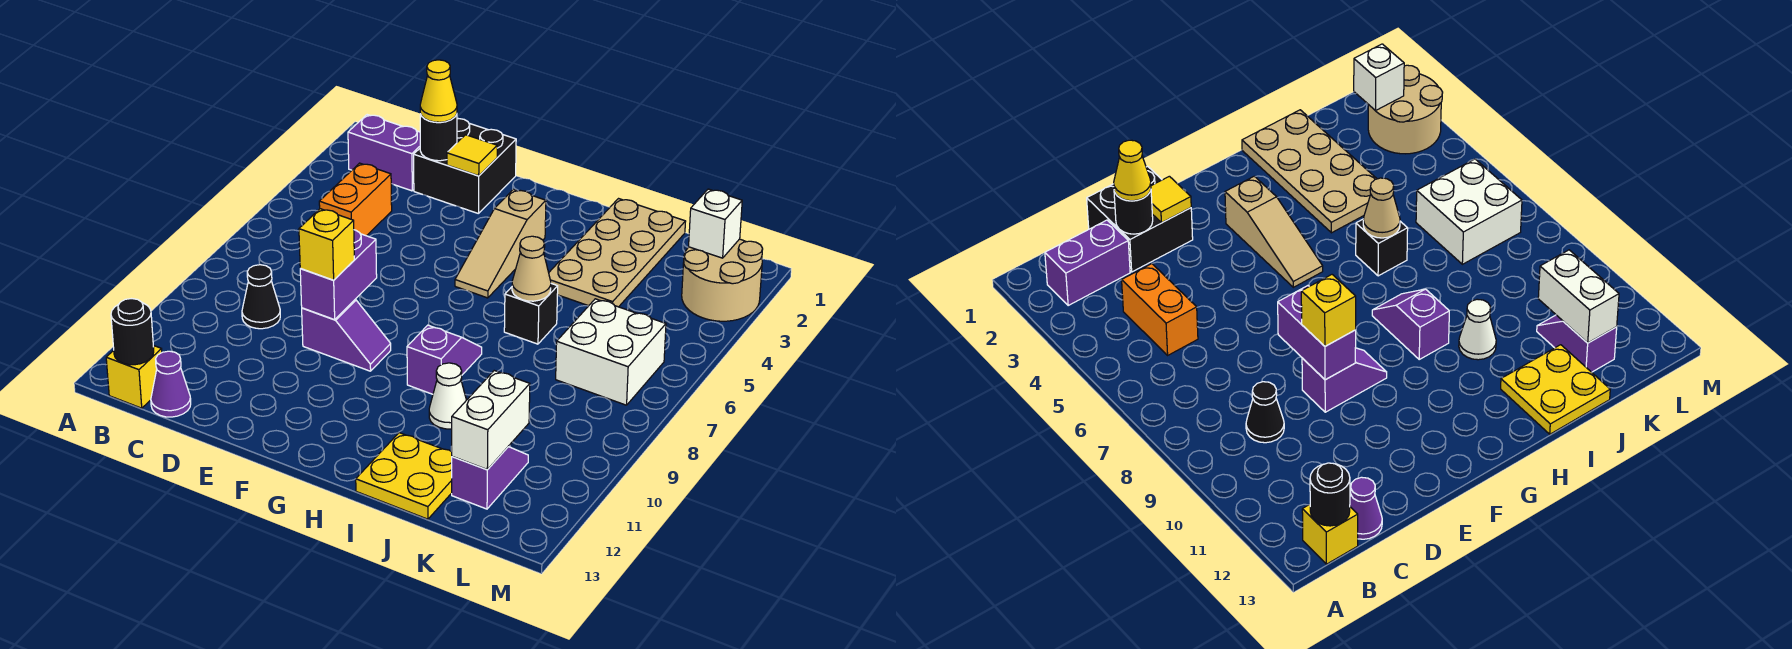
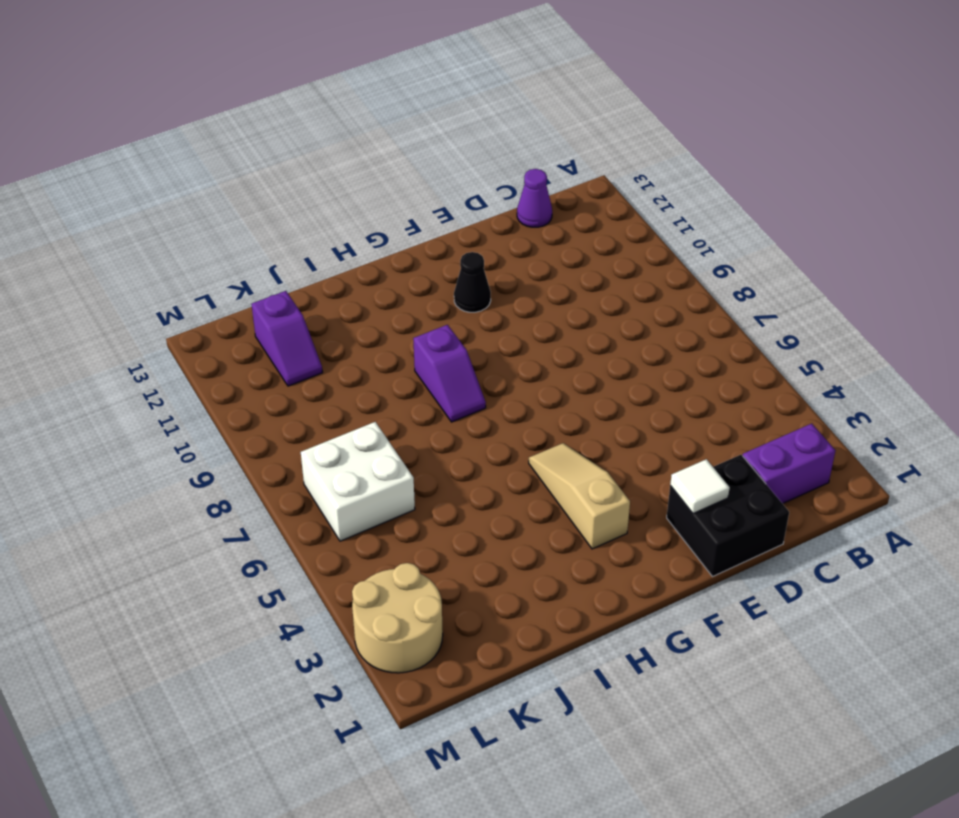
white 1x1 tile [670,459,730,513] -> yellow 1x1 tile [447,135,497,176]
black 1x1 cone [454,252,491,312] -> black 1x1 cone moved to [242,265,280,329]
none -> yellow 1x1 brick [106,345,162,408]
none -> orange 1x2 brick [319,163,392,236]
none -> purple 1x2 slope [302,300,391,371]

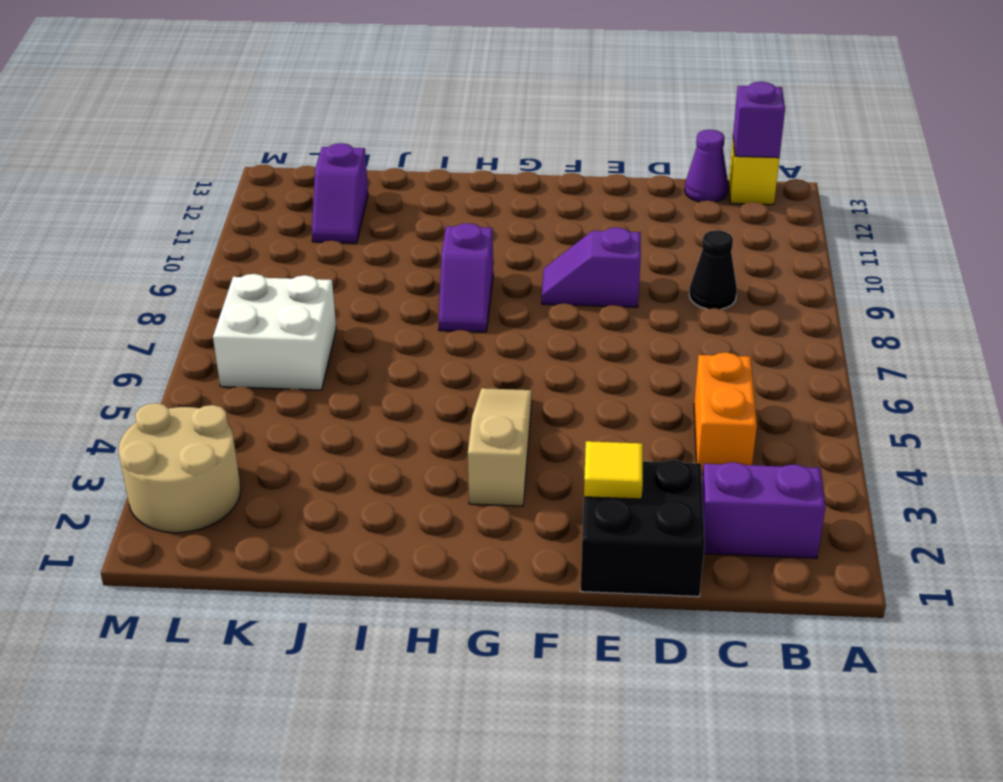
purple 1x1 brick [733,82,785,158] -> black 1x1 round brick [111,299,154,365]
none -> tan 2x4 plate [549,199,686,307]
none -> black 1x1 brick [504,284,558,344]
none -> white 1x1 cone [429,363,466,429]

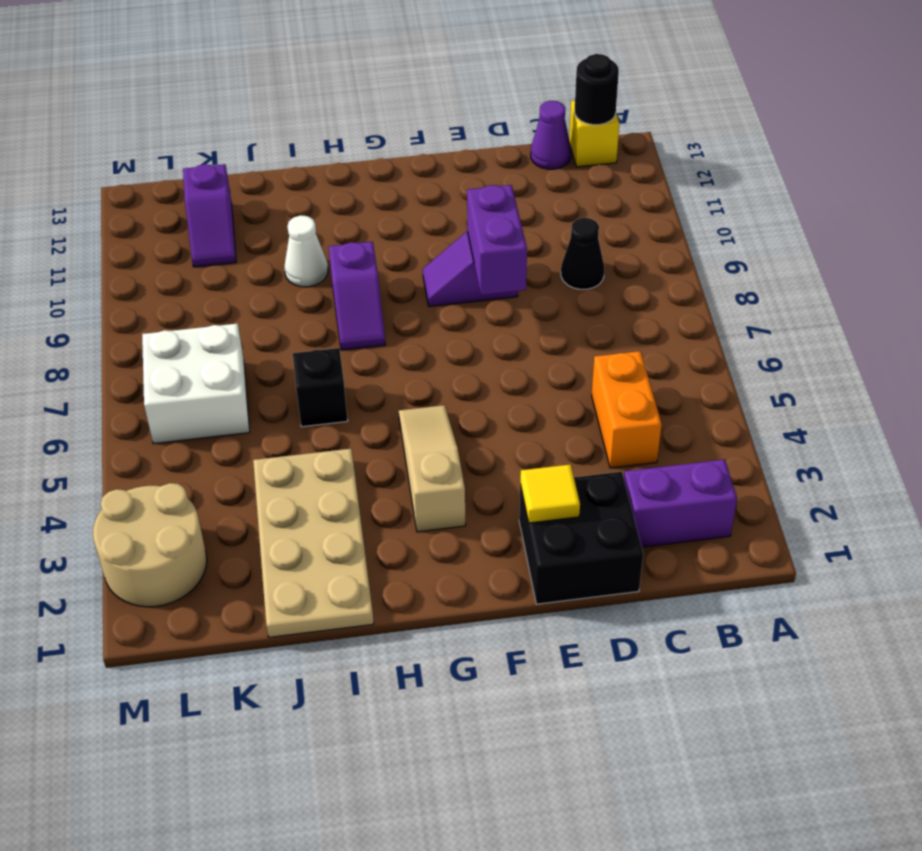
none -> yellow 2x2 plate [356,433,452,519]
none -> black 1x1 round brick [420,114,457,161]
none -> tan 1x1 cone [512,236,551,301]

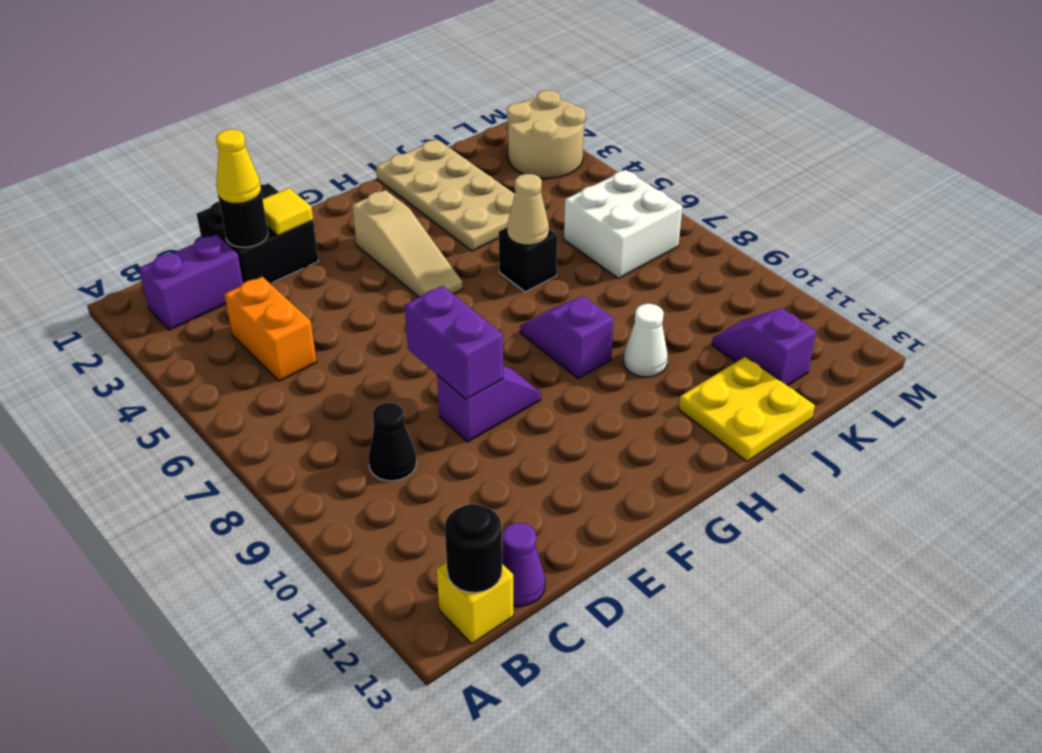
none -> white 1x2 brick [451,371,530,470]
none -> white 1x1 brick [689,189,742,258]
none -> yellow 1x1 brick [299,209,354,280]

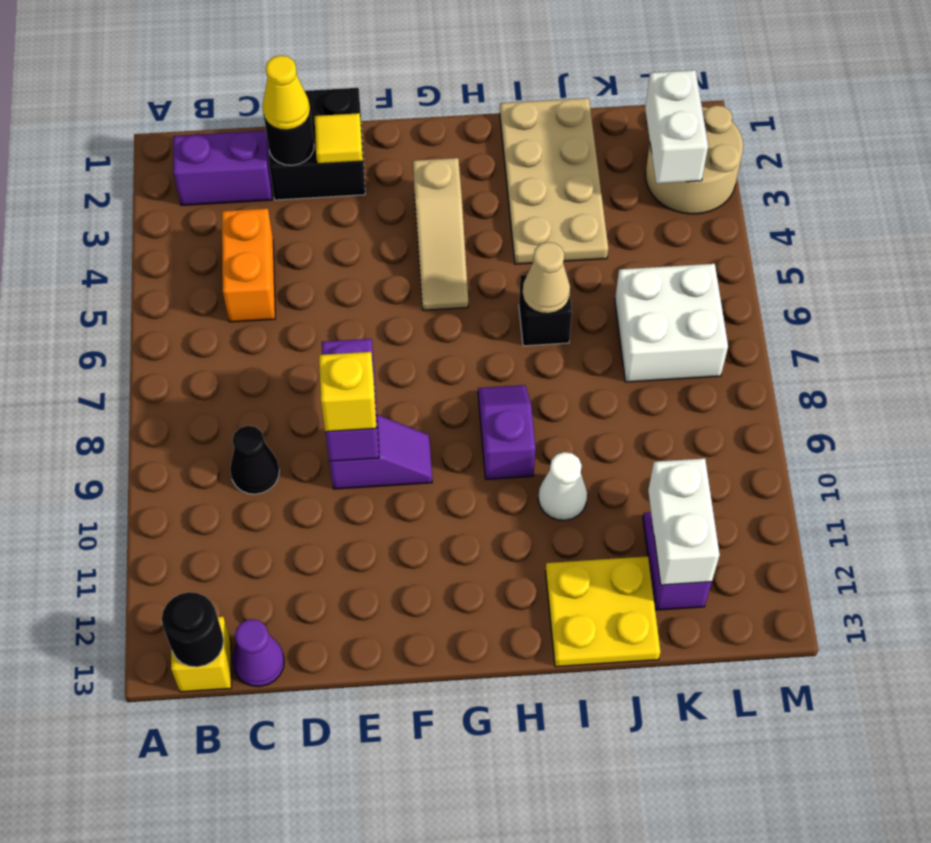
white 1x2 brick [645,70,708,183] -> white 1x1 brick [689,189,742,258]

